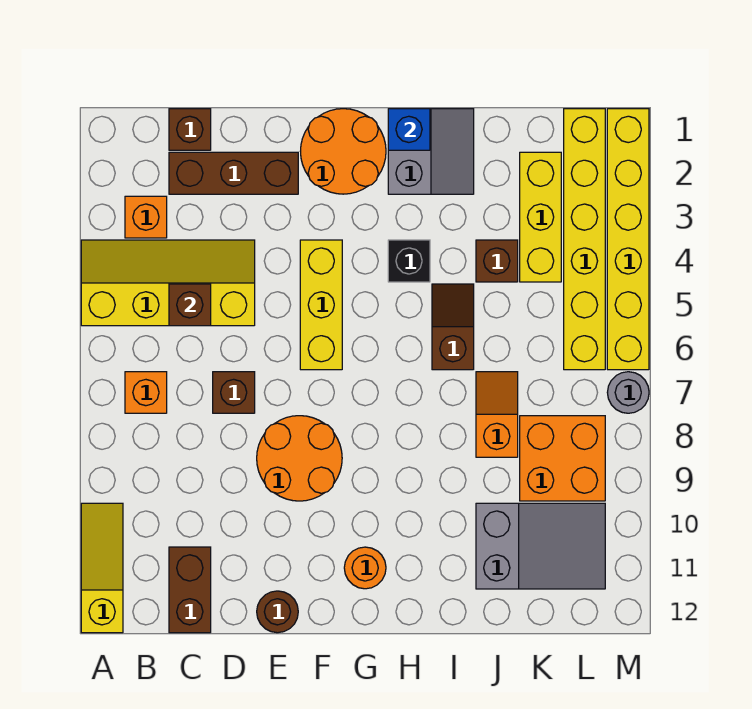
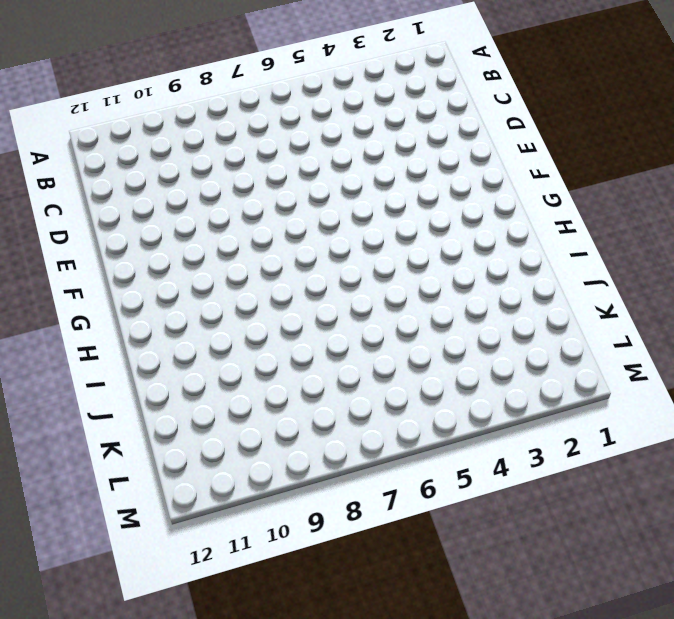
none -> yellow 2x4 slope [81,240,255,326]
none -> yellow 1x3 slope [81,503,123,633]
none -> orange 1x1 brick [125,196,167,238]

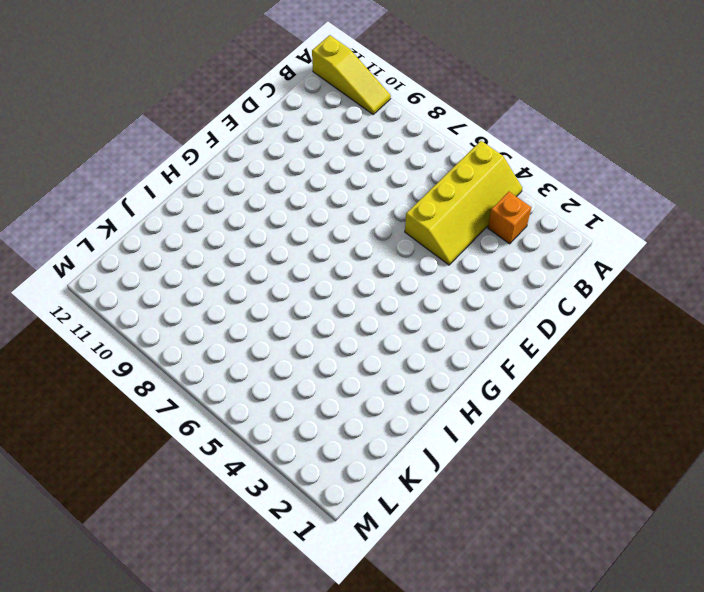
none -> orange 1x1 brick [125,372,167,413]
none -> brown 1x1 brick [169,109,211,150]
none -> brown 1x3 brick [169,152,298,194]

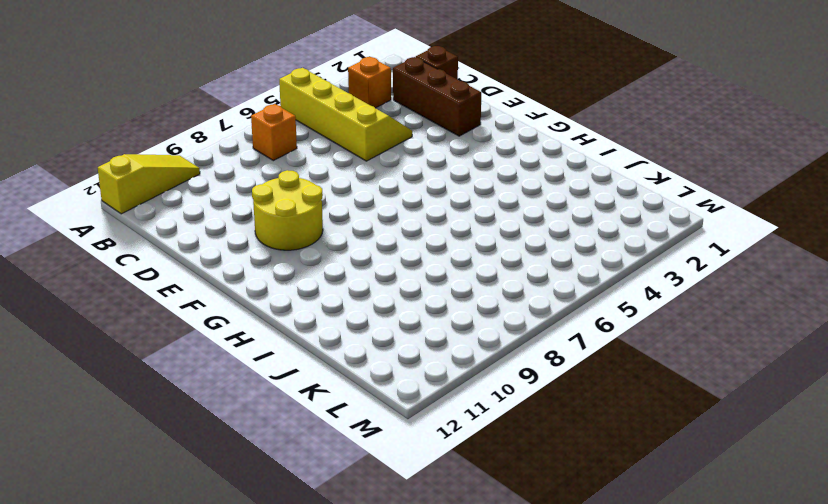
yellow 2x2 round brick [252,170,323,250] -> orange 2x2 round brick [257,416,342,501]
none -> brown 1x2 brick [169,547,211,633]
none -> brown 1x1 brick [213,372,255,413]
none -> brown 1x1 round brick [257,591,298,633]

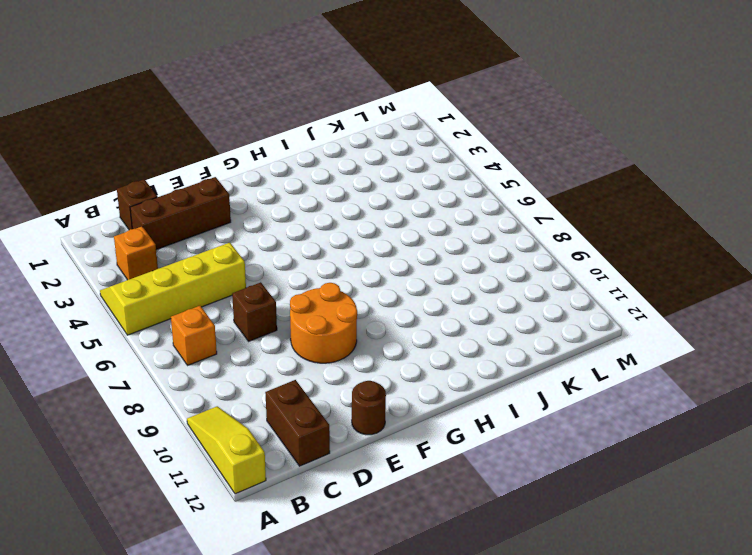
none -> orange 2x2 round brick [300,109,386,194]
none -> yellow 1x3 brick [300,240,342,370]
none -> orange 1x1 round brick [344,547,386,589]

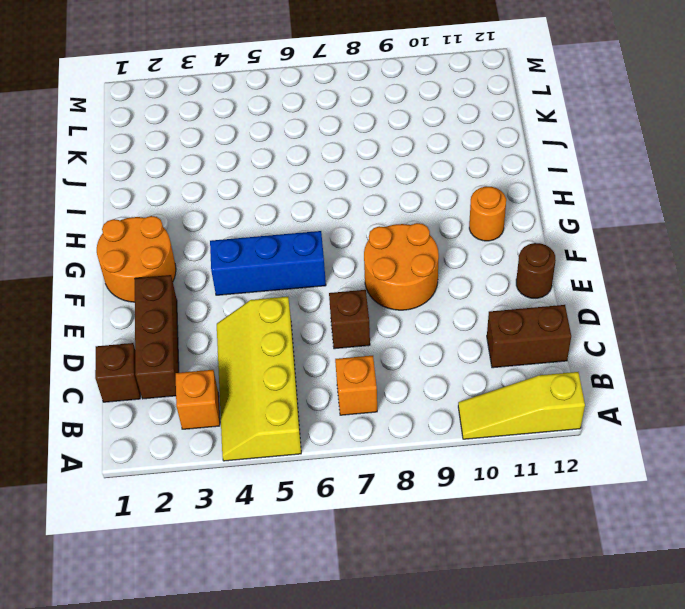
blue 1x3 brick [210,231,326,295] -> yellow 1x3 brick [300,240,342,370]
none -> grey 2x2 slope [388,109,474,194]
none -> black 1x1 brick [388,240,430,282]
none -> brown 1x2 slope [432,284,474,370]

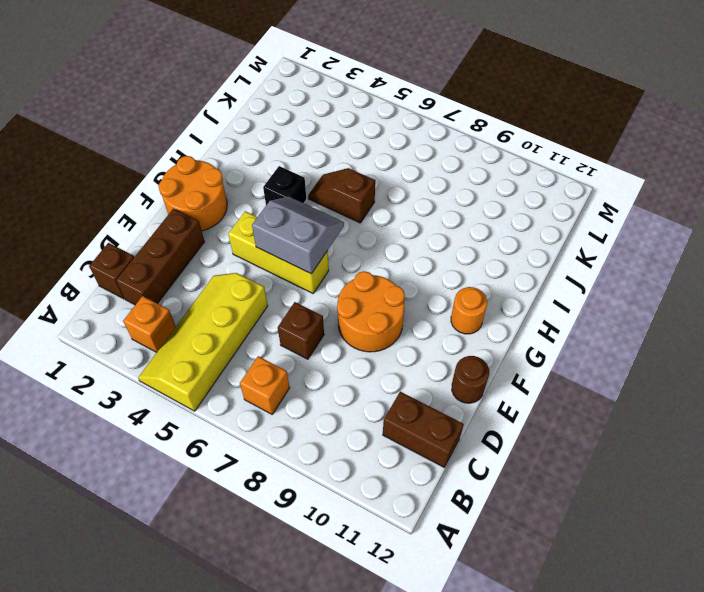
grey 2x2 slope [252,197,344,274] -> grey 2x2 slope moved to [388,109,474,194]
none -> yellow 1x3 slope [81,503,123,633]
none -> brown 1x1 brick [476,240,518,282]
none -> orange 1x2 slope [476,372,518,457]

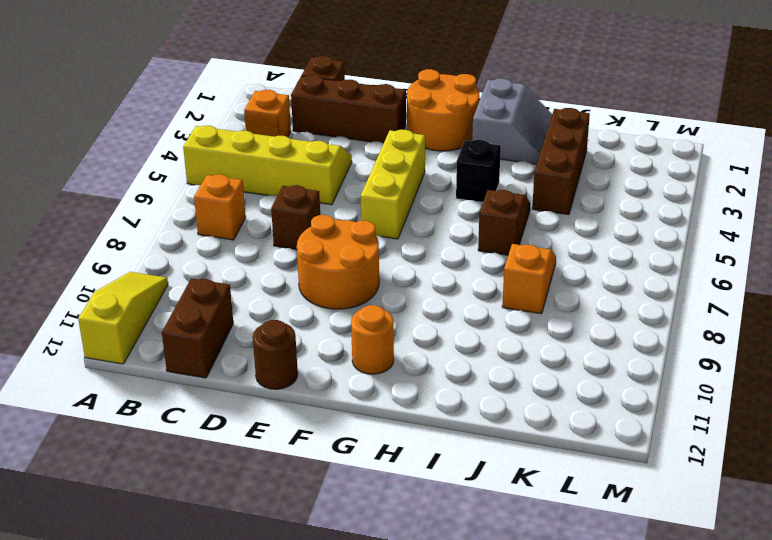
brown 1x3 brick [532,108,590,215] -> brown 1x1 brick [476,240,518,282]
none -> grey 2x3 slope [476,503,605,589]
none -> yellow 1x3 brick [520,152,561,282]
none -> orange 2x2 brick [520,416,605,501]

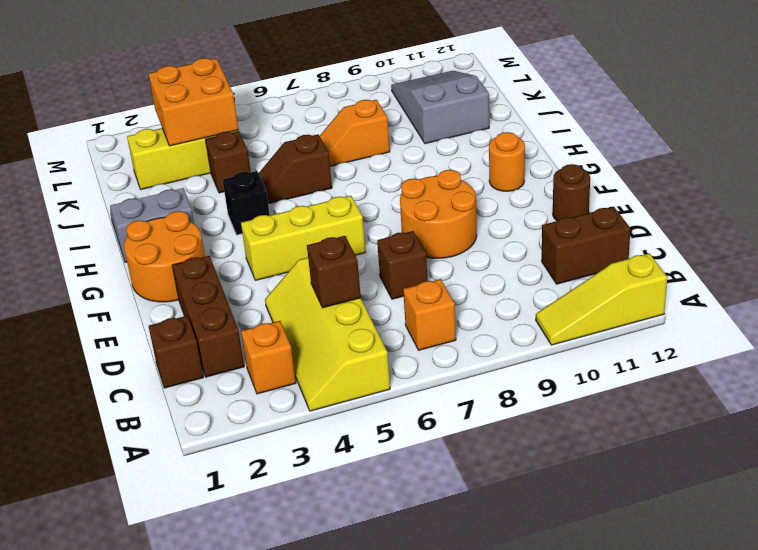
orange 2x2 brick [149,58,238,146] -> orange 2x2 brick moved to [520,416,605,501]
none -> yellow 1x6 brick [564,109,605,370]
none -> yellow 1x6 brick [607,109,649,370]
none -> grey 1x1 round brick [607,372,649,413]

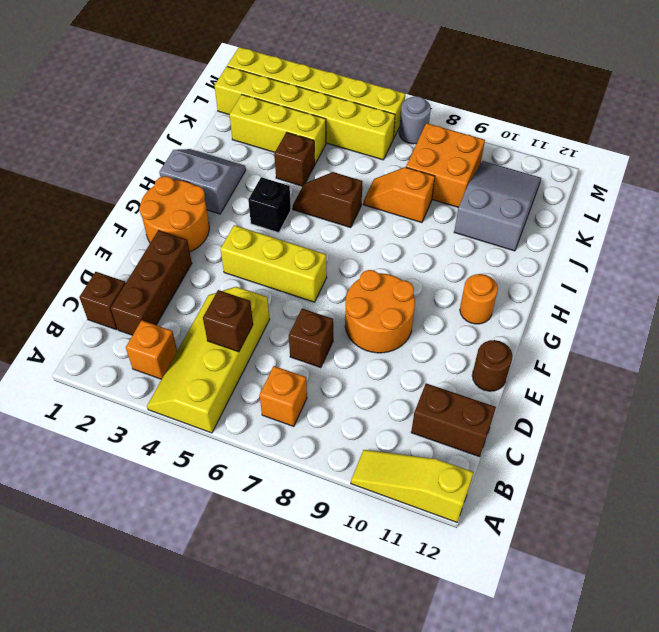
none -> blue 1x1 brick [388,109,430,150]

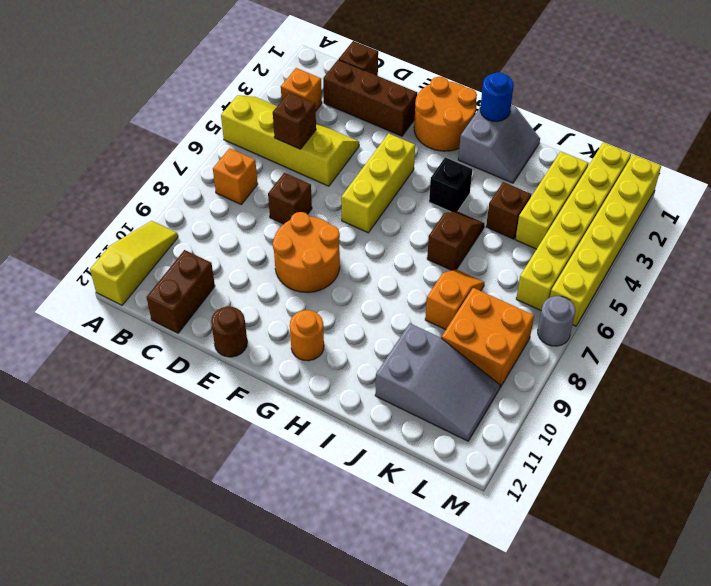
blue 1x1 round brick [480,72,514,121] -> blue 1x1 brick [388,109,430,150]

